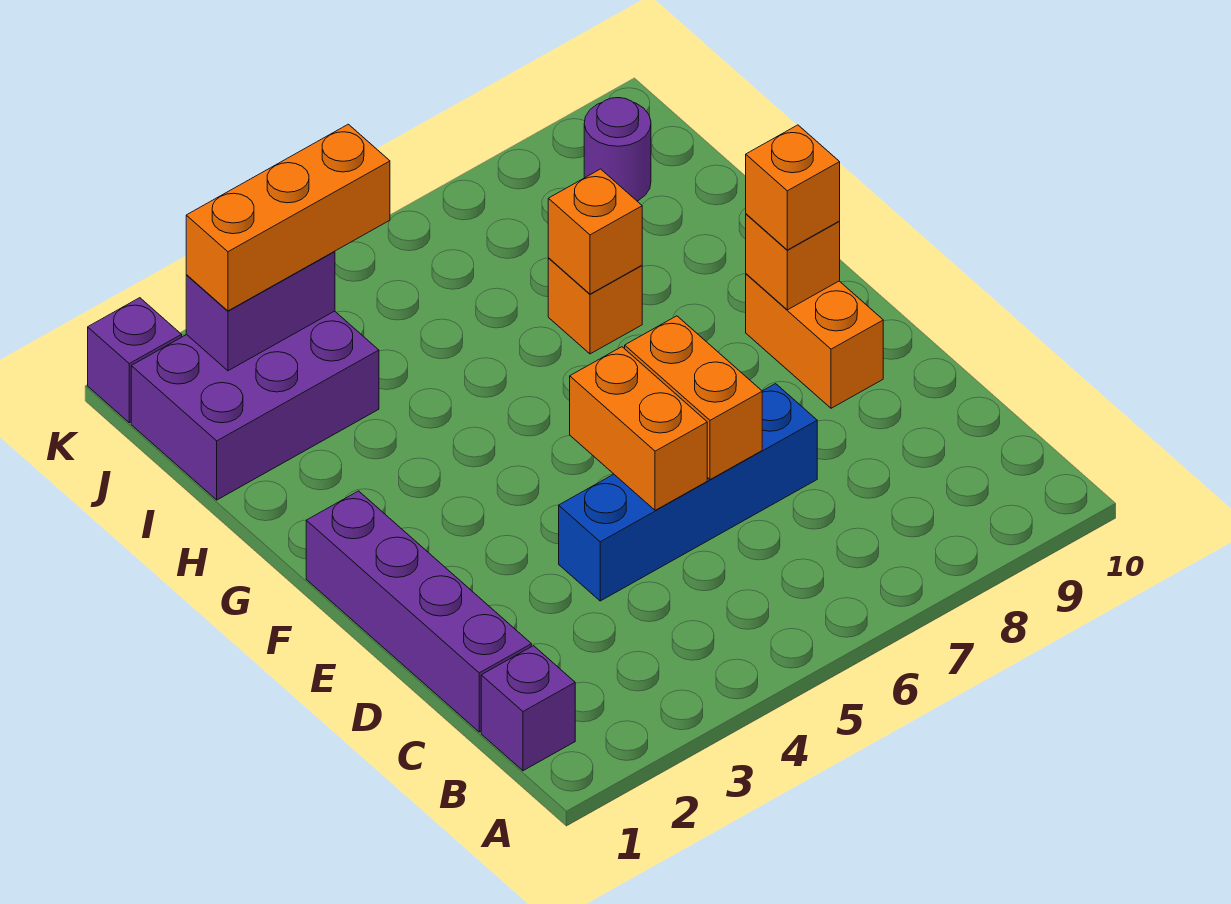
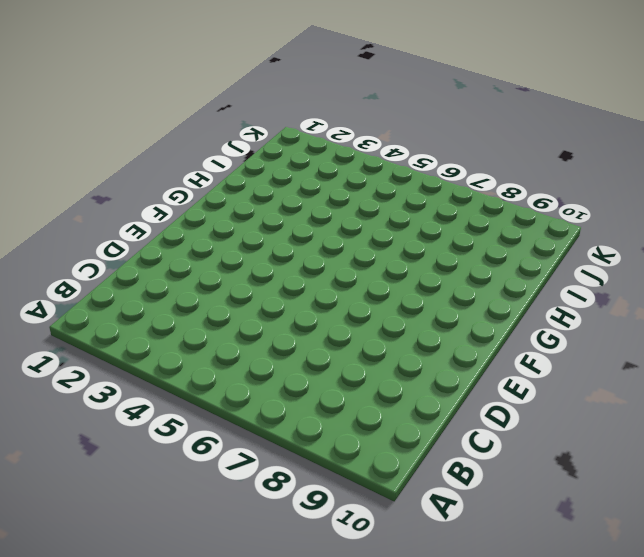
none -> purple 1x1 brick [481,646,575,771]
none -> purple 1x4 brick [306,491,531,732]
none -> blue 1x4 brick [559,384,817,601]

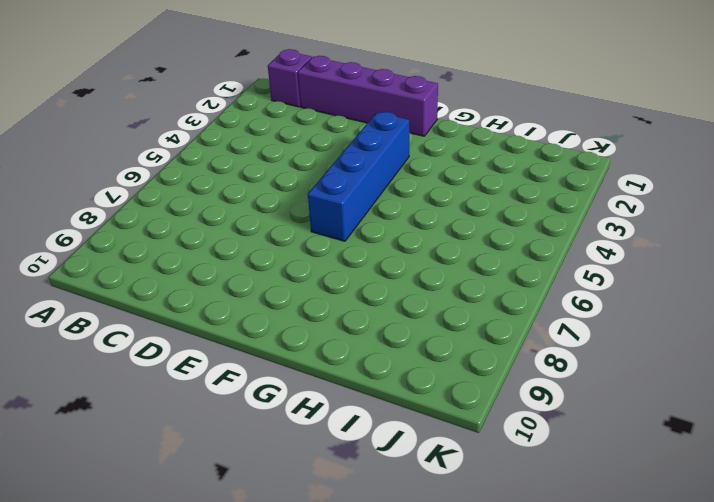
blue 1x4 brick [308,112,409,241] -> blue 1x4 brick moved to [559,384,817,601]
none -> orange 1x2 brick [746,274,883,408]
none -> orange 1x1 brick [548,258,642,354]
none -> purple 2x3 brick [131,311,379,500]

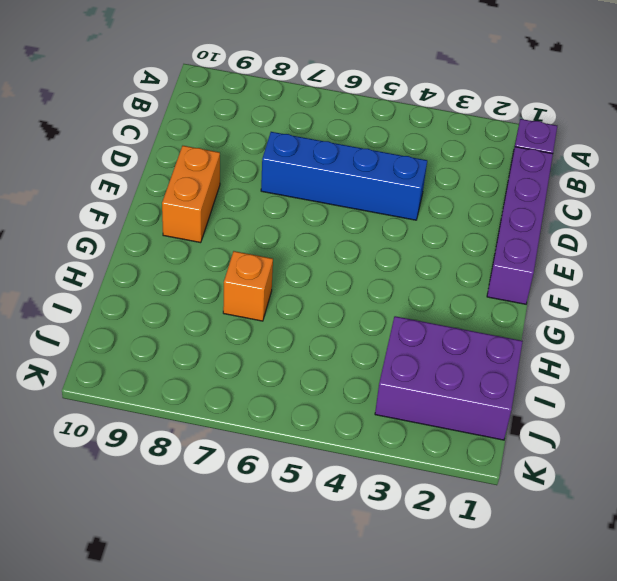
none -> purple 1x1 round brick [584,98,651,201]
none -> purple 1x1 brick [88,298,182,423]
none -> orange 1x2 brick [570,347,707,510]

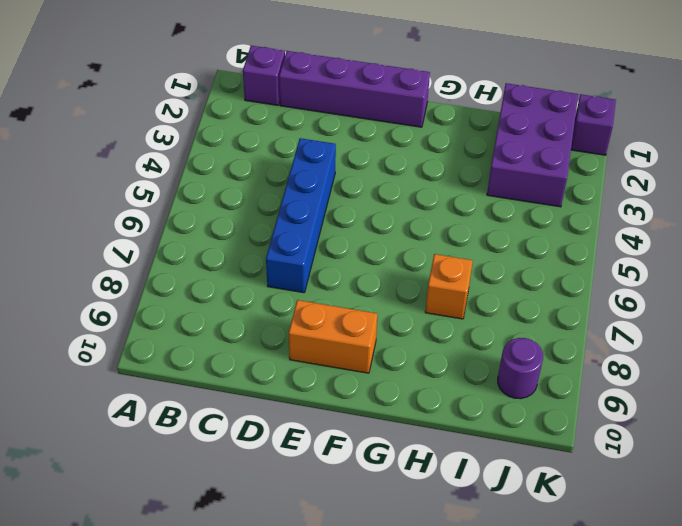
none -> orange 1x2 brick [570,347,707,510]
none -> orange 1x2 brick [625,316,762,480]
none -> orange 1x1 brick [746,214,840,310]

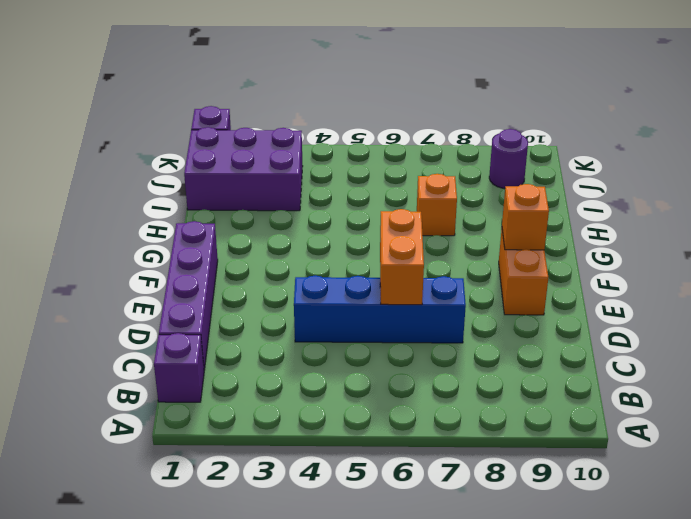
none -> orange 1x2 brick [570,347,707,510]
none -> orange 1x1 brick [548,169,642,294]
none -> purple 1x2 brick [186,251,335,371]

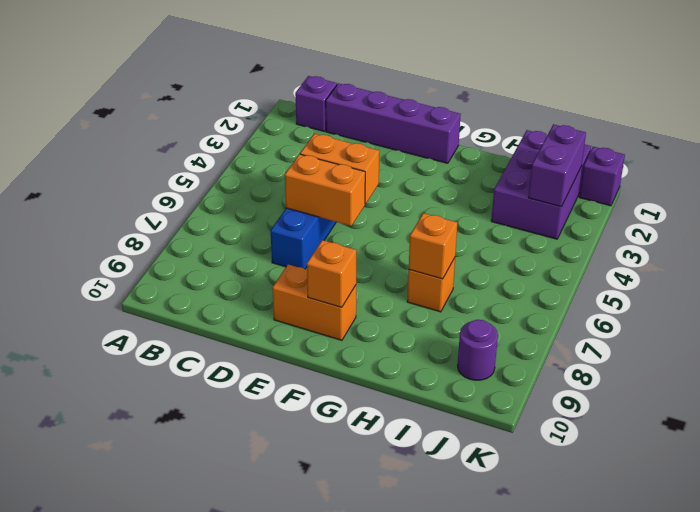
none -> orange 1x1 brick [746,125,840,250]
none -> orange 1x3 brick [186,124,390,311]

